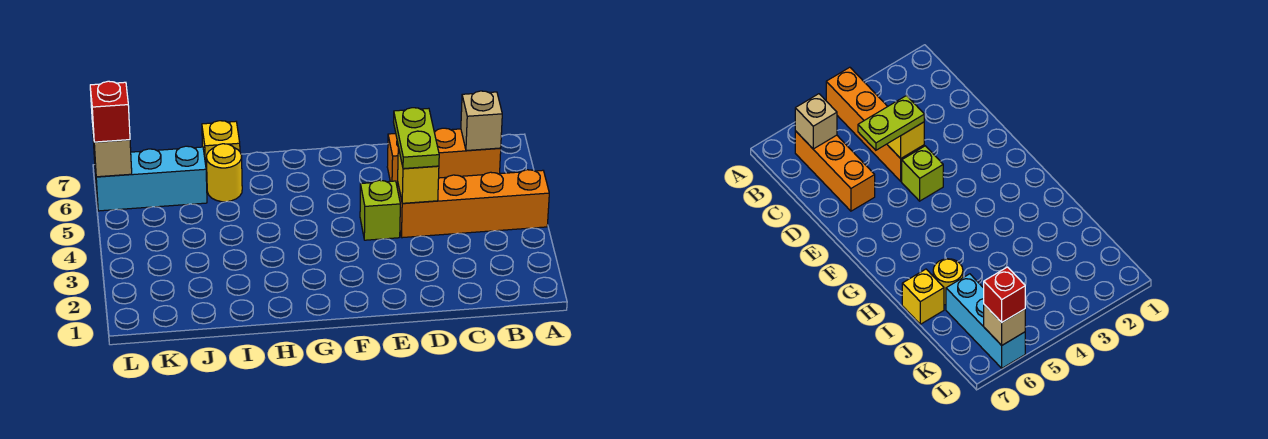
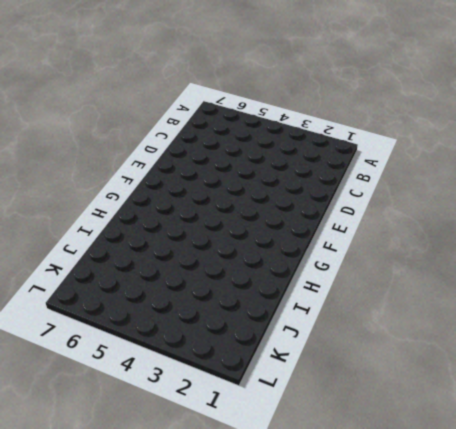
none -> orange 1x4 brick [397,170,549,238]
none -> orange 1x3 brick [387,128,501,186]

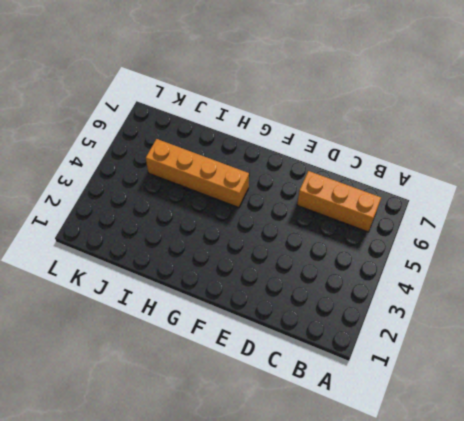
orange 1x4 brick [146,139,249,208] -> orange 1x4 brick moved to [397,170,549,238]
none -> lime 1x1 brick [360,180,400,240]
none -> yellow 1x1 round brick [206,144,242,202]

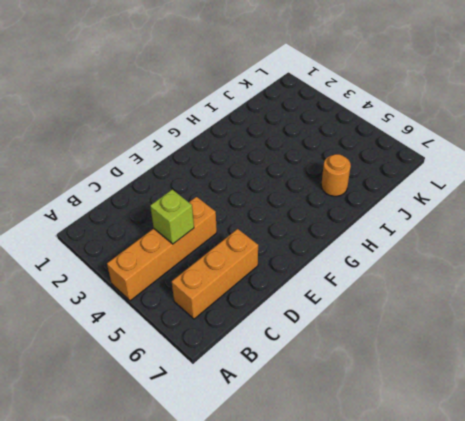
lime 1x1 brick [150,190,194,244] -> lime 1x1 brick moved to [360,180,400,240]
orange 1x1 round brick [321,154,351,196] -> yellow 1x1 round brick [206,144,242,202]
none -> yellow 1x1 brick [202,121,240,179]
none -> cyan 1x3 brick [94,146,207,211]

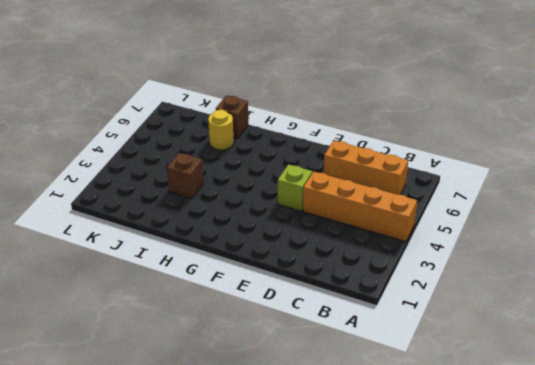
brown 1x1 brick [167,153,203,199] -> none
brown 1x1 brick [216,95,248,138] -> yellow 1x1 brick [202,121,240,179]
none -> cyan 1x3 brick [94,146,207,211]
none -> tan 1x1 brick [461,91,502,151]

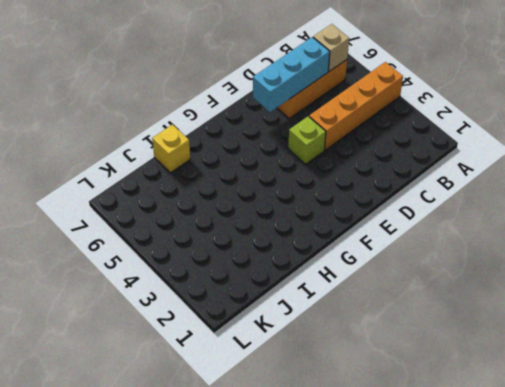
cyan 1x3 brick [253,37,330,112] -> cyan 1x3 brick moved to [94,146,207,211]
none -> yellow 1x1 round brick [206,144,242,202]
none -> yellow 1x1 brick [398,147,439,203]

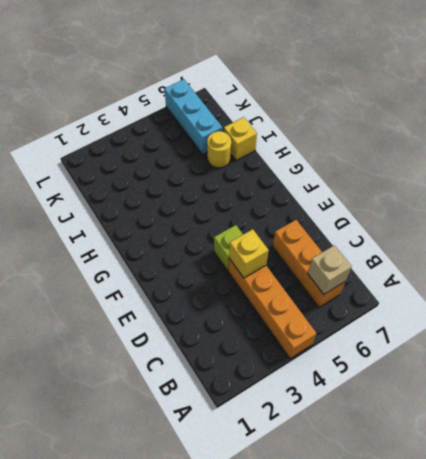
none -> tan 1x1 brick [92,124,132,177]
none -> lime 1x2 plate [394,108,439,169]

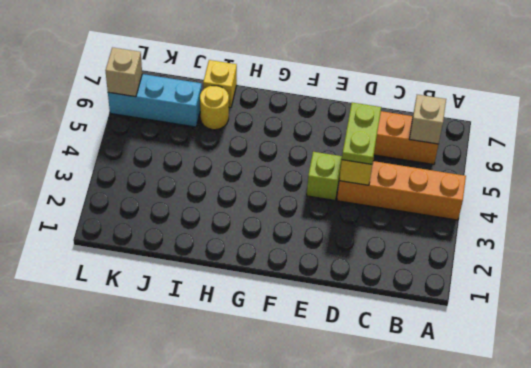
none -> red 1x1 brick [90,81,130,142]

